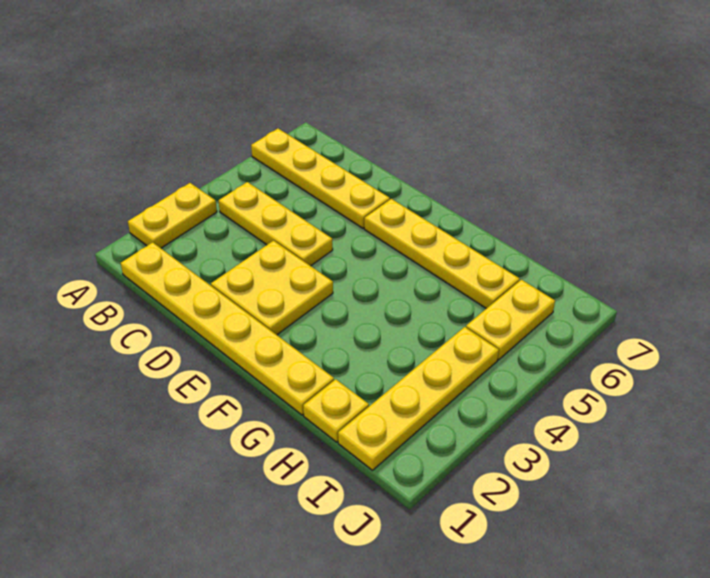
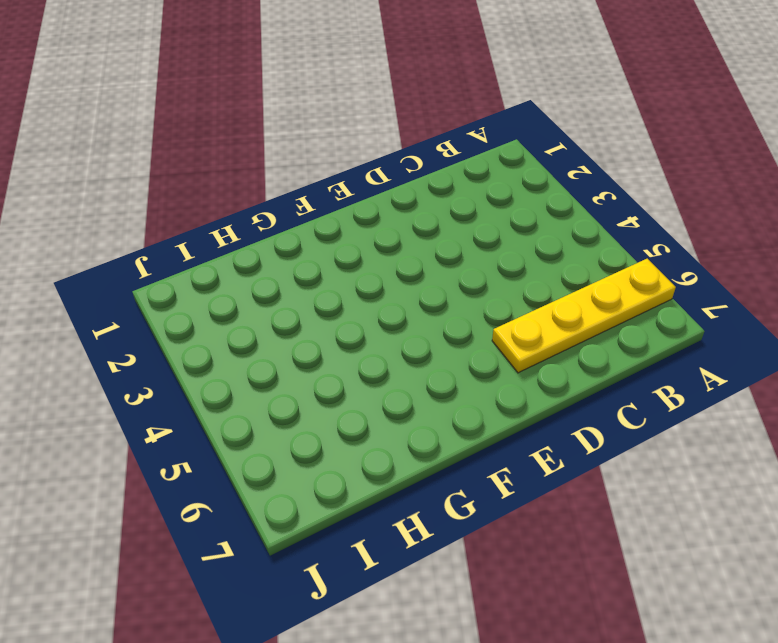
none -> yellow 1x2 plate [128,183,217,248]
none -> yellow 1x6 plate [121,242,334,415]

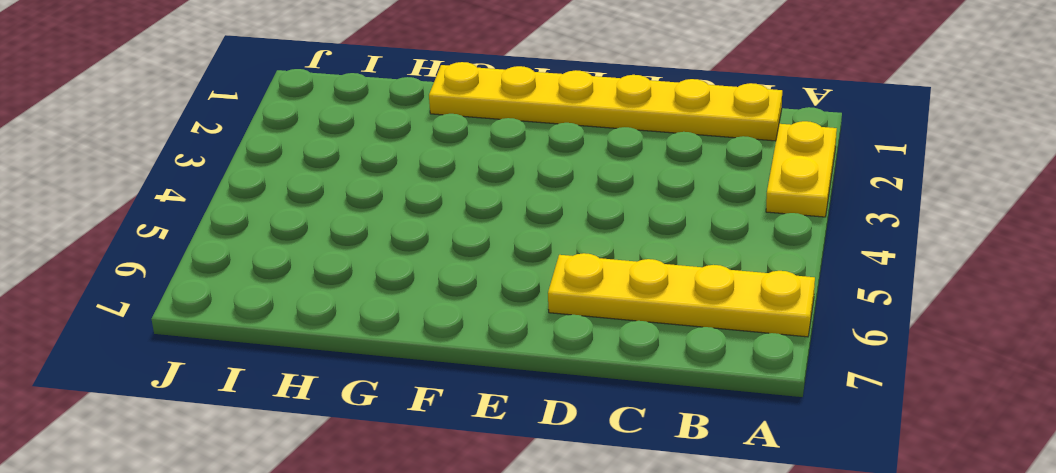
none -> yellow 1x3 plate [219,182,333,266]
none -> yellow 2x2 plate [211,241,333,335]

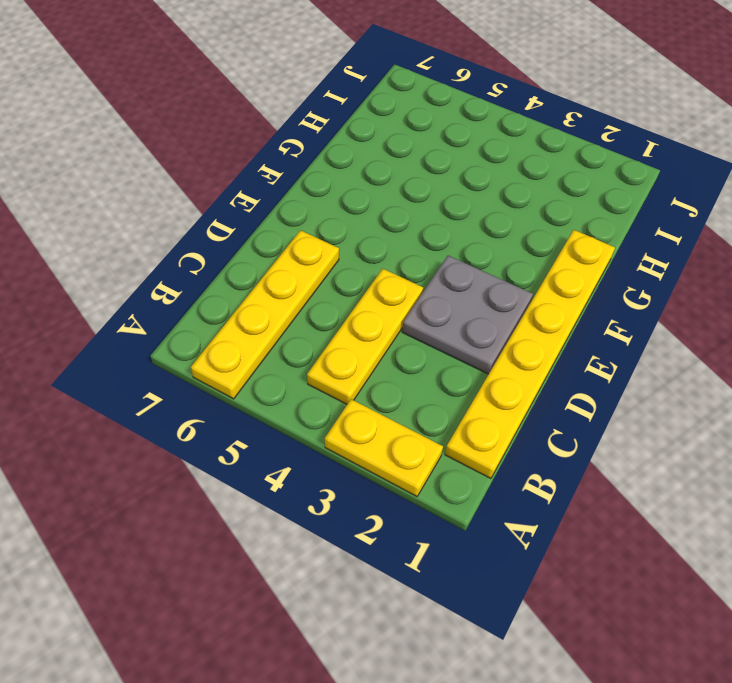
grey 2x2 plate [402,256,533,374] -> yellow 2x2 plate [211,241,333,335]
none -> yellow 1x4 plate [364,199,520,309]
none -> yellow 1x1 plate [303,379,369,442]

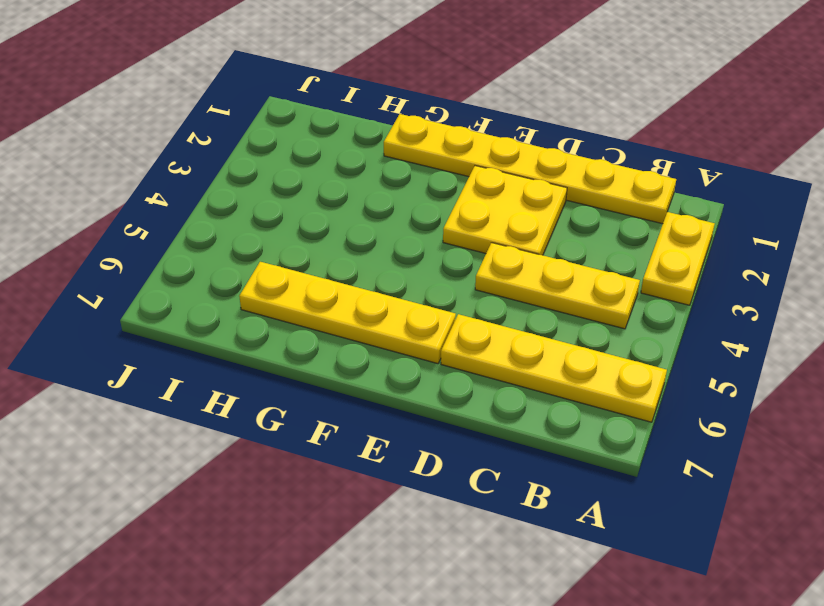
none -> yellow 1x1 plate [303,379,369,442]
none -> yellow 1x4 plate [338,327,499,470]

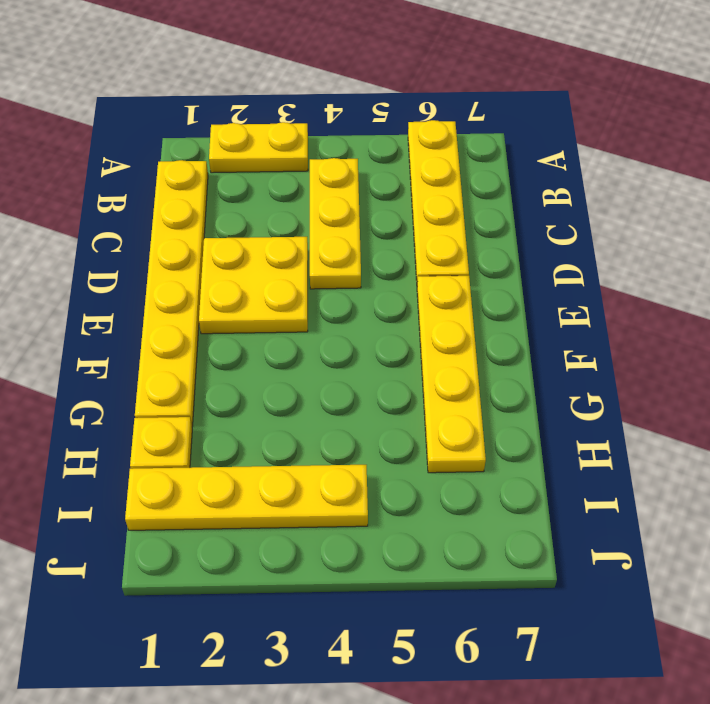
none -> yellow 1x2 plate [466,280,555,360]

